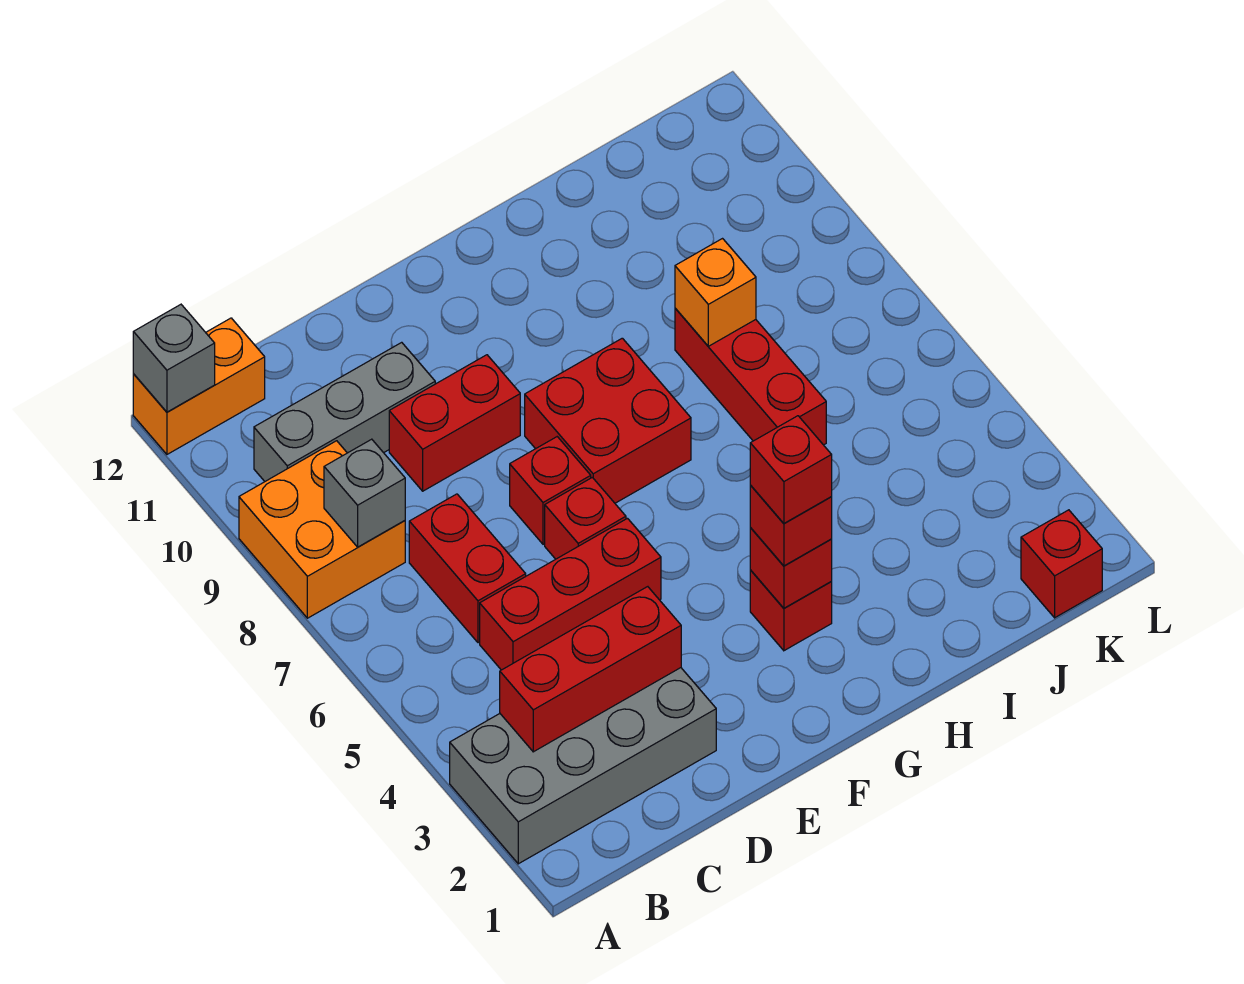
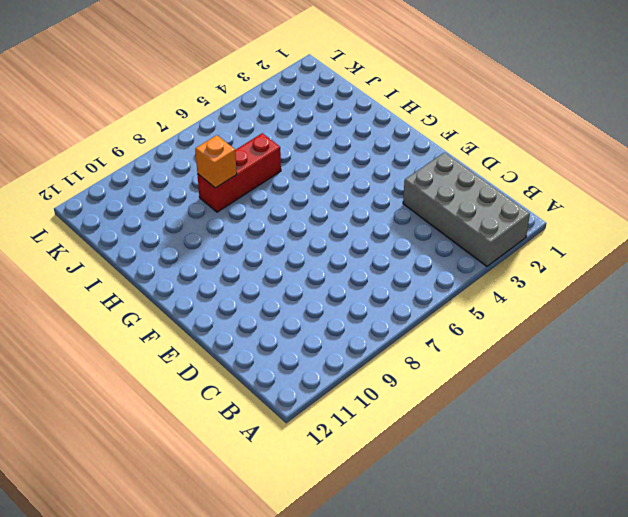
none -> orange 2x2 brick [239,441,405,618]
none -> orange 1x2 brick [133,318,265,454]
none -> grey 1x3 brick [254,342,435,481]

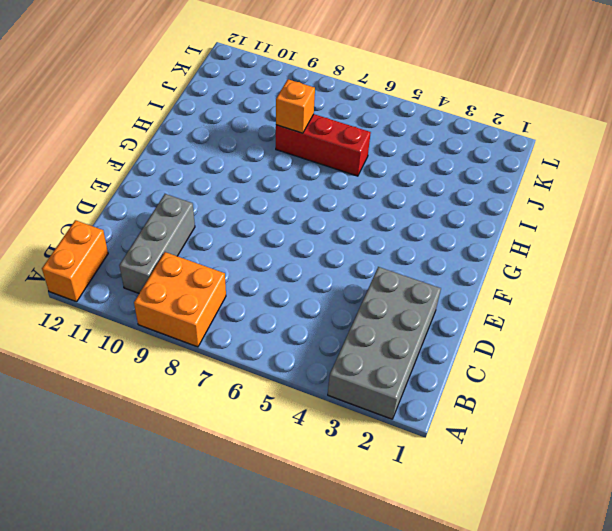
none -> red 1x3 brick [480,518,661,670]
none -> red 1x2 brick [409,494,526,643]
none -> red 1x2 brick [389,355,520,491]

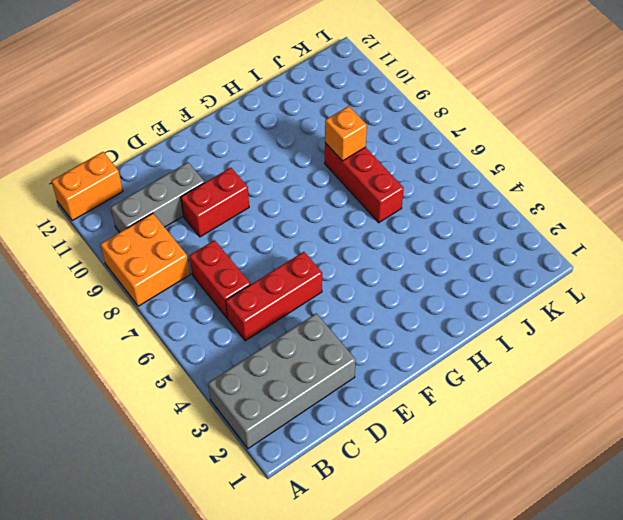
none -> red 1x1 brick [545,477,626,559]
none -> red 1x1 brick [510,437,591,544]
none -> red 2x2 brick [525,338,691,503]

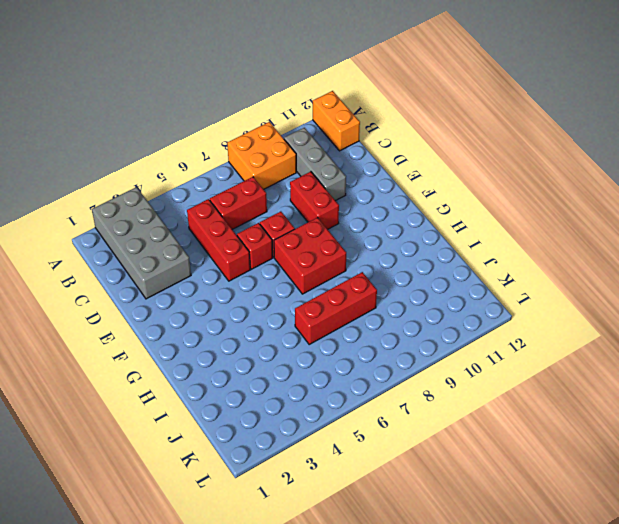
none -> red 1x1 brick [750,570,832,651]
none -> red 1x1 brick [1021,510,1102,618]
none -> grey 1x1 brick [133,305,215,412]

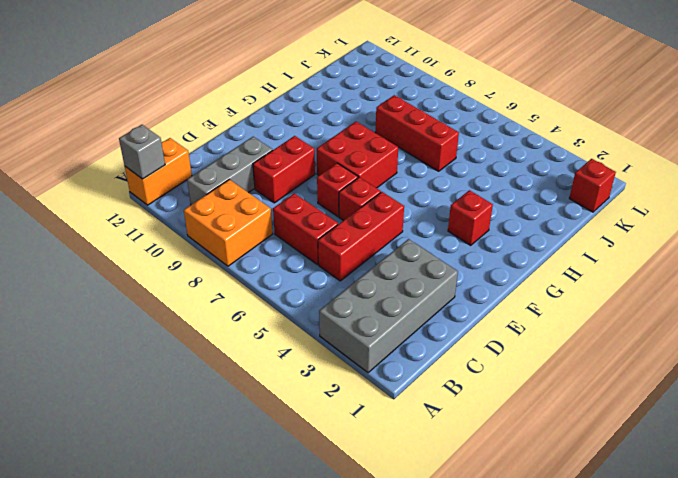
none -> red 1x3 brick [500,587,681,752]
none -> grey 1x1 brick [324,439,405,547]
none -> red 1x1 brick [750,528,832,608]

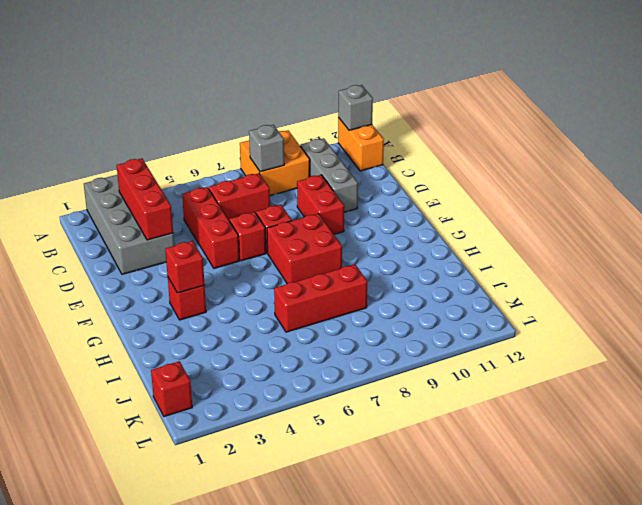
none -> orange 1x1 brick [675,239,756,346]
none -> red 1x1 brick [750,485,832,566]
none -> red 1x1 brick [750,416,832,523]

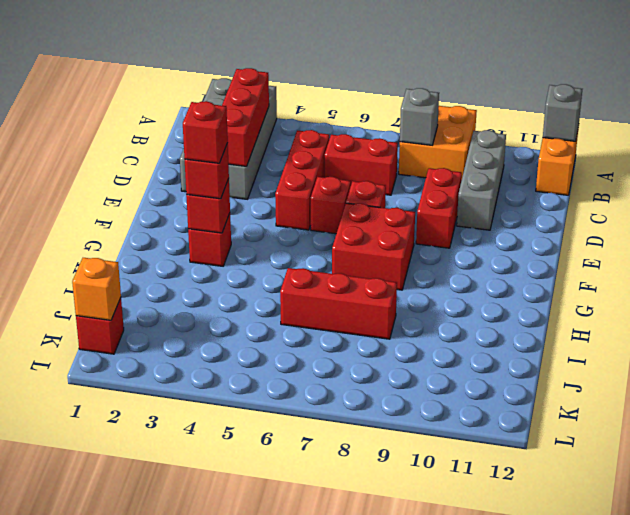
orange 1x1 brick [72,258,121,320] -> orange 1x1 brick moved to [675,239,756,346]

